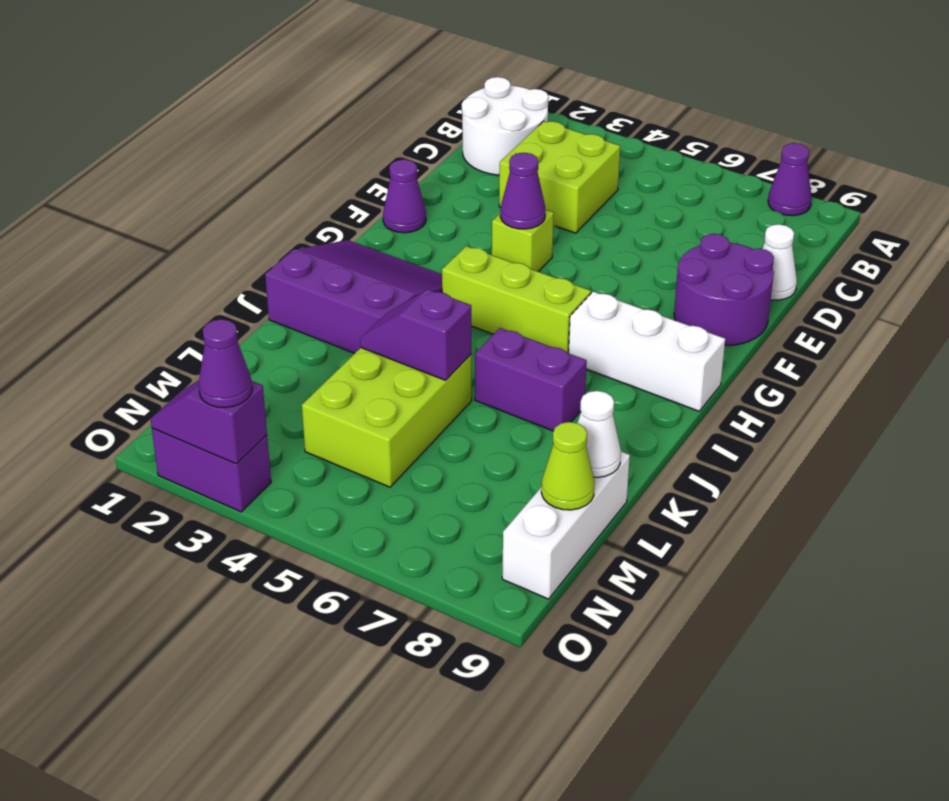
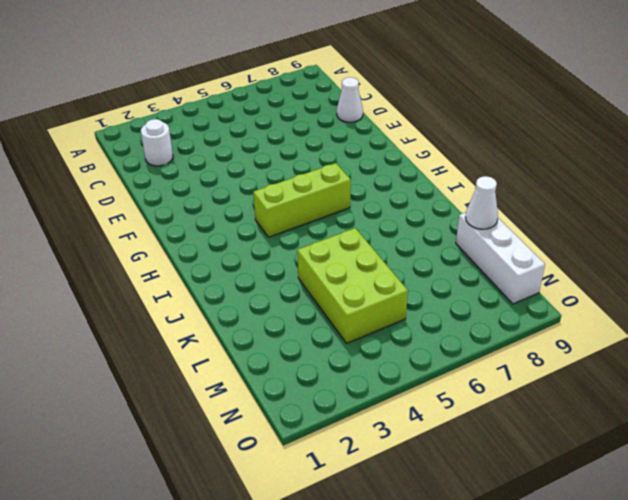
white 1x1 round brick [141,119,173,166] -> white 2x2 round brick [462,77,549,175]
none -> purple 1x1 cone [768,143,812,216]
none -> lime 2x2 brick [499,121,620,233]
none -> purple 2x2 round brick [674,234,774,345]

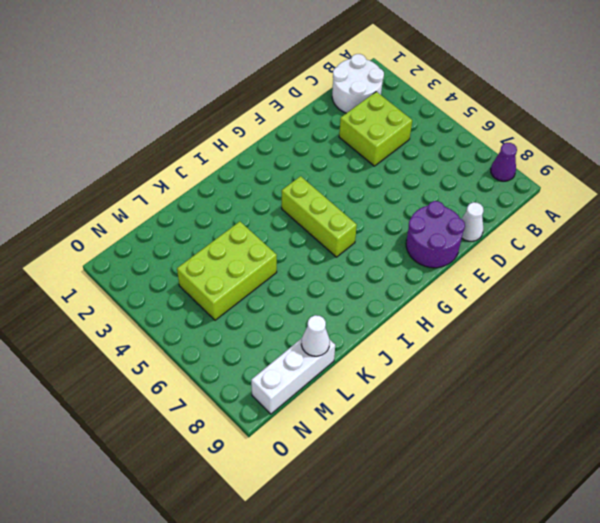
none -> purple 1x1 cone [383,159,426,233]
none -> lime 1x1 brick [492,209,554,272]
none -> purple 3x3 slope [265,240,442,353]

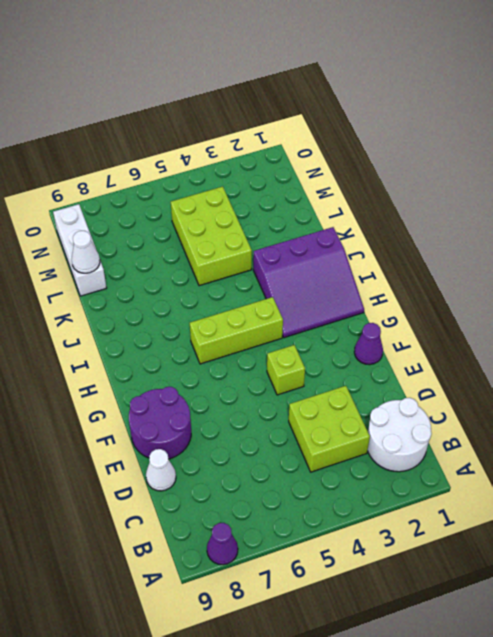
none -> white 1x3 brick [569,291,725,411]
none -> purple 1x2 brick [475,328,587,431]
none -> purple 1x2 brick [152,428,271,512]

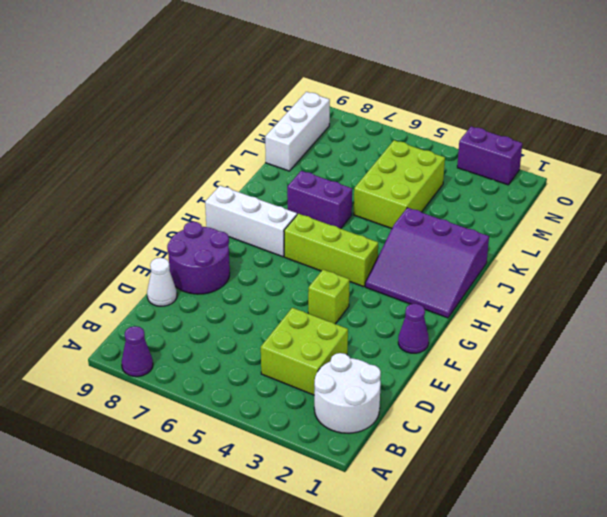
none -> purple 1x1 cone [500,153,545,229]
none -> purple 1x2 slope [360,289,471,380]
none -> white 1x1 cone [578,391,621,478]

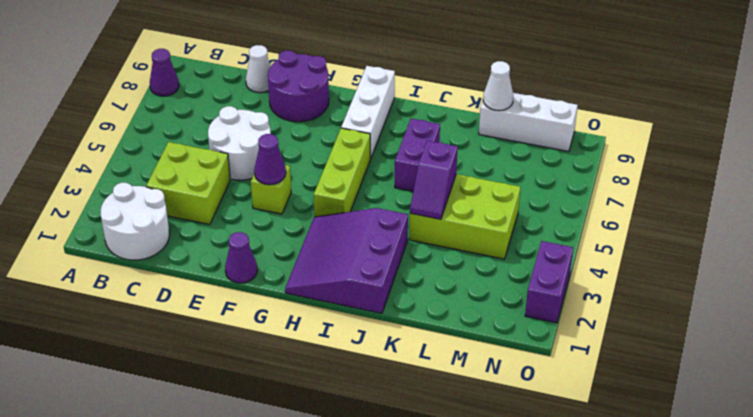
white 2x2 round brick [208,106,271,180] -> none
none -> lime 1x1 cone [541,422,595,510]
none -> purple 1x2 slope [151,380,267,464]
none -> purple 1x1 cone [199,319,252,408]

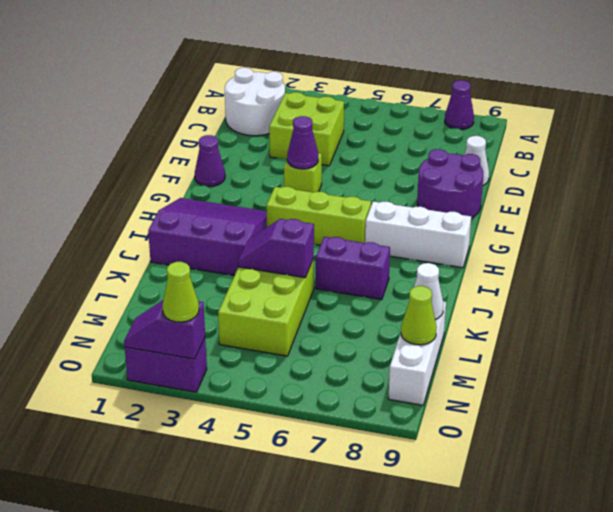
lime 1x1 cone [162,262,199,322] -> purple 1x1 cone [199,319,252,408]

